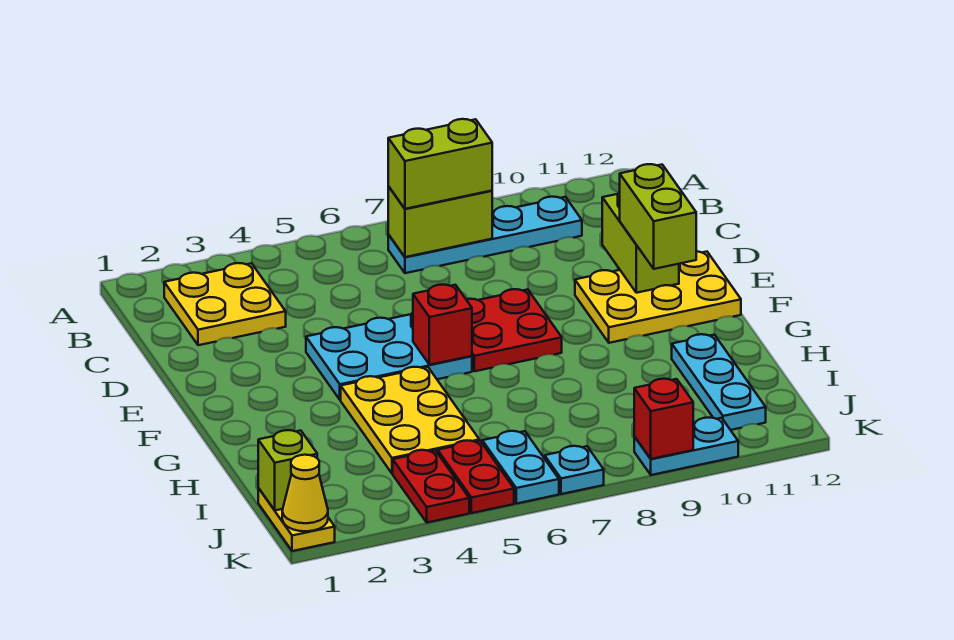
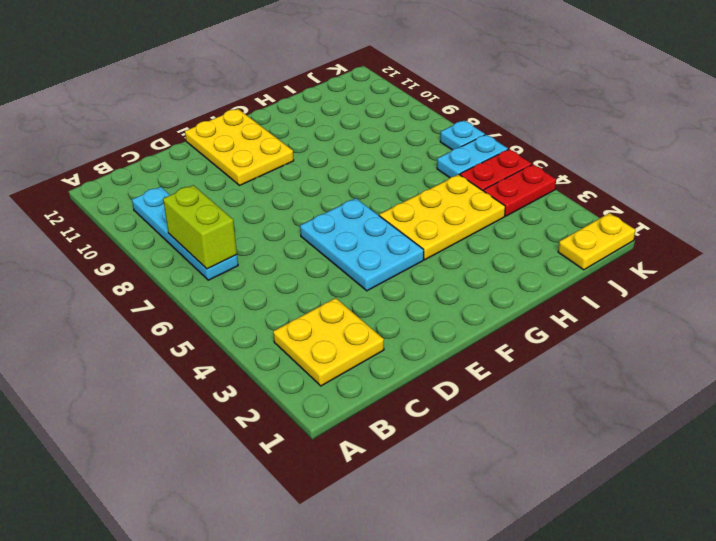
none -> red 2x2 plate [466,289,562,371]
none -> cyan 1x3 plate [672,334,766,430]
none -> cyan 1x2 plate [634,417,738,475]

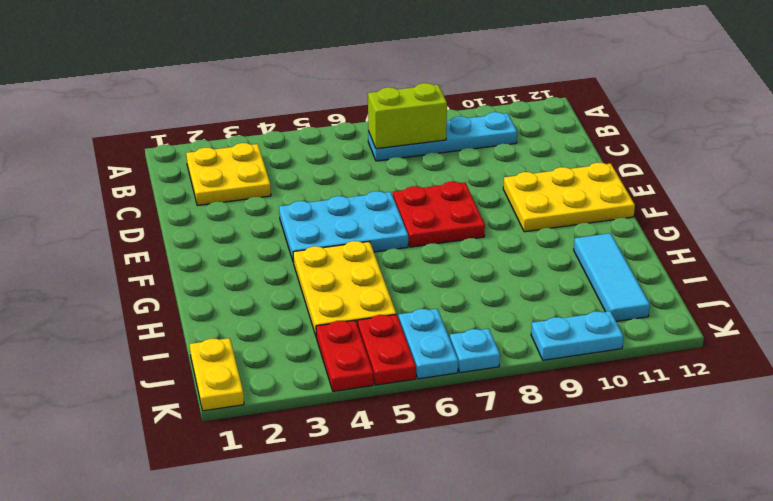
cyan 1x3 tile [574,233,650,321] -> cyan 1x3 plate [672,334,766,430]
none -> lime 1x2 brick [602,192,679,293]
none -> red 1x1 brick [413,285,472,365]
none -> lime 1x1 brick [258,430,317,510]

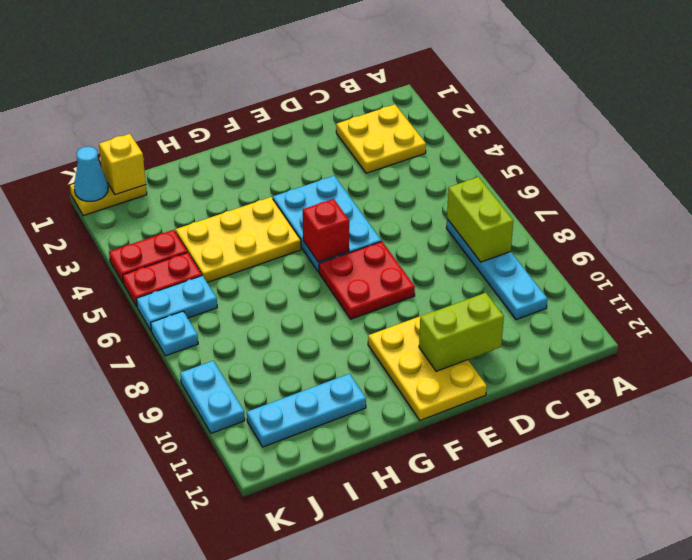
yellow 1x1 brick [99,134,146,195] -> lime 1x1 brick [258,430,317,510]
cyan 1x1 cone [74,146,108,201] -> yellow 1x1 cone [282,455,328,531]
none -> red 1x1 brick [634,379,693,459]
none -> lime 1x2 brick [388,119,492,209]
none -> lime 1x2 brick [620,164,696,269]

